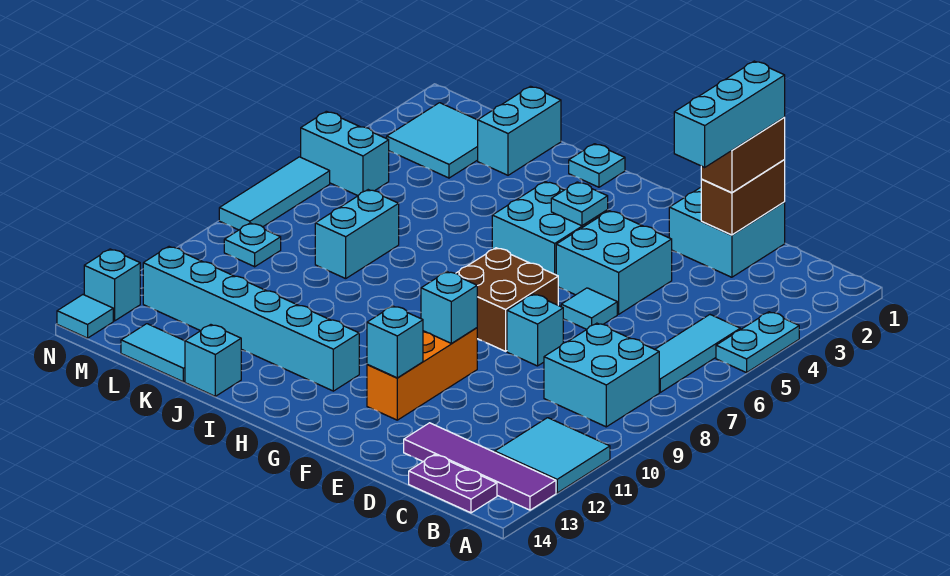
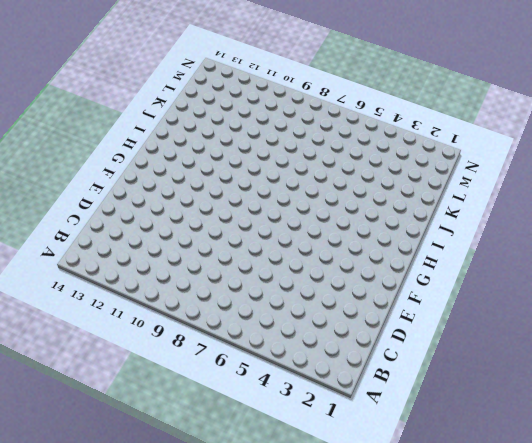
none -> cyan 1x2 plate [716,312,799,373]
none -> cyan 2x2 tile [495,418,610,493]
none -> purple 1x4 tile [404,423,556,510]
none -> cyan 1x3 tile [655,315,740,392]

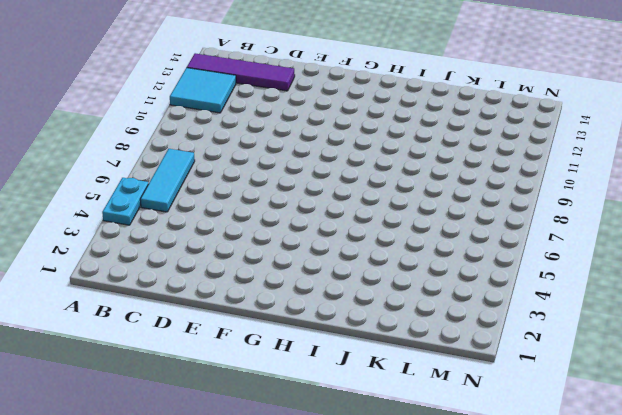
none -> cyan 2x2 brick [544,323,659,427]
none -> purple 1x2 plate [409,455,497,513]
none -> cyan 2x2 brick [669,187,785,277]
none -> cyan 2x2 brick [556,211,672,314]

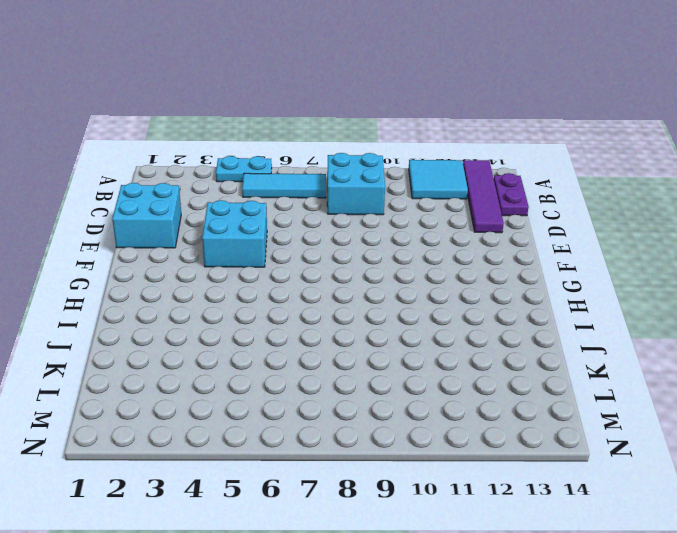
none -> cyan 1x1 tile [561,288,617,329]
none -> cyan 1x1 brick [507,294,563,366]
none -> brown 2x2 brick [456,248,558,351]
none -> orange 1x3 brick [367,328,477,420]

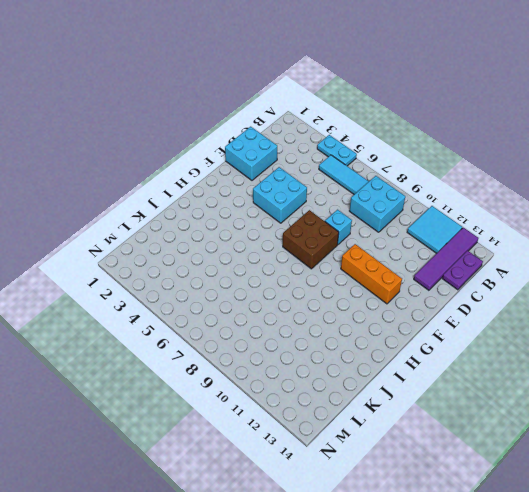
none -> cyan 1x1 tile [561,288,617,329]
none -> cyan 2x2 brick [492,182,608,275]
none -> cyan 1x6 brick [143,247,359,391]
none -> cyan 1x1 plate [569,144,625,187]

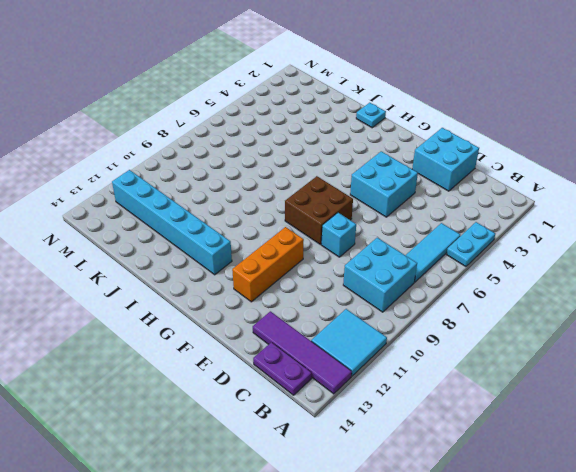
none -> cyan 1x1 tile [561,288,617,329]
none -> cyan 2x2 brick [492,182,608,275]
none -> cyan 1x1 brick [185,325,241,396]
none -> cyan 1x2 brick [478,86,561,175]

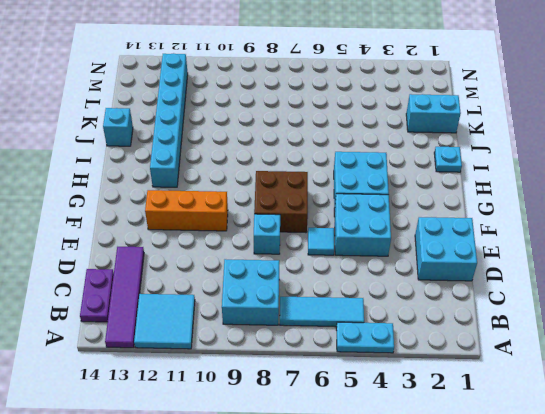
none -> cyan 1x2 brick [315,190,399,279]
none -> cyan 1x2 tile [121,324,185,382]
none -> cyan 2x2 tile [387,103,478,178]
none -> cyan 1x2 brick [301,111,389,196]

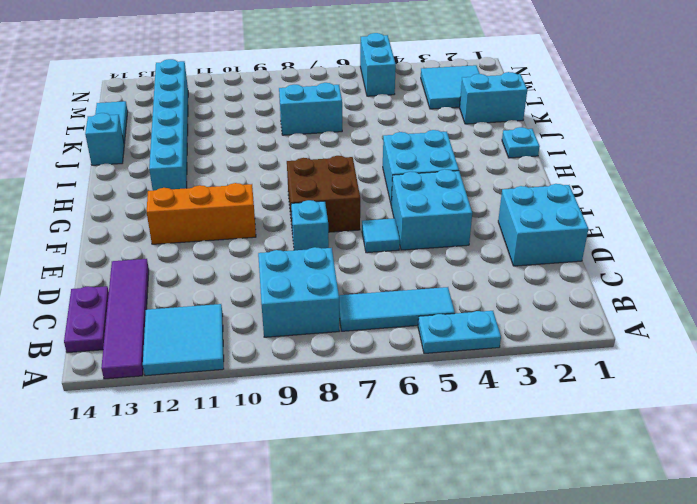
none -> cyan 1x1 plate [224,223,281,267]
none -> cyan 1x3 tile [219,157,330,230]
none -> cyan 1x1 brick [84,249,140,321]
none -> cyan 1x1 tile [57,295,113,338]

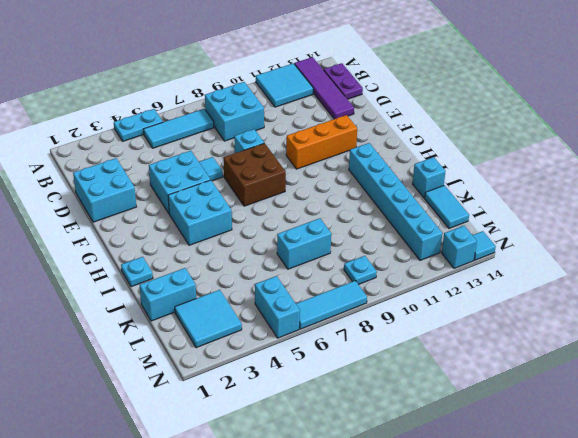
none -> brown 1x2 brick [701,160,785,235]
none -> cyan 1x1 brick [421,272,477,343]
none -> cyan 1x1 brick [367,306,423,378]
none -> cyan 1x1 plate [551,182,608,226]

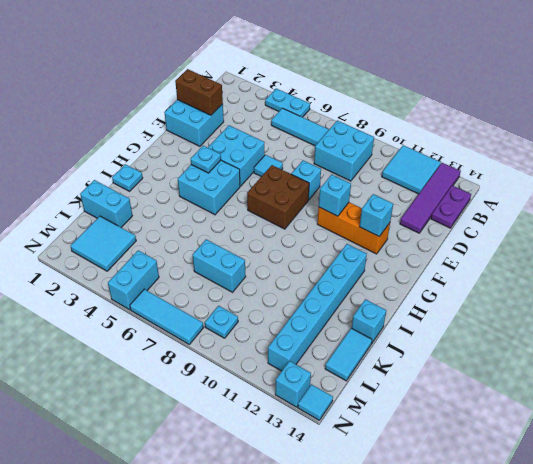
none -> brown 1x2 brick [701,118,785,193]
none -> cyan 1x3 brick [674,61,785,167]

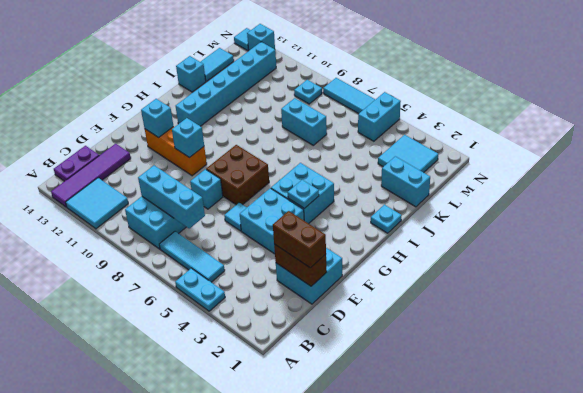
cyan 1x3 brick [138,165,205,228] -> cyan 1x3 brick moved to [674,61,785,167]

